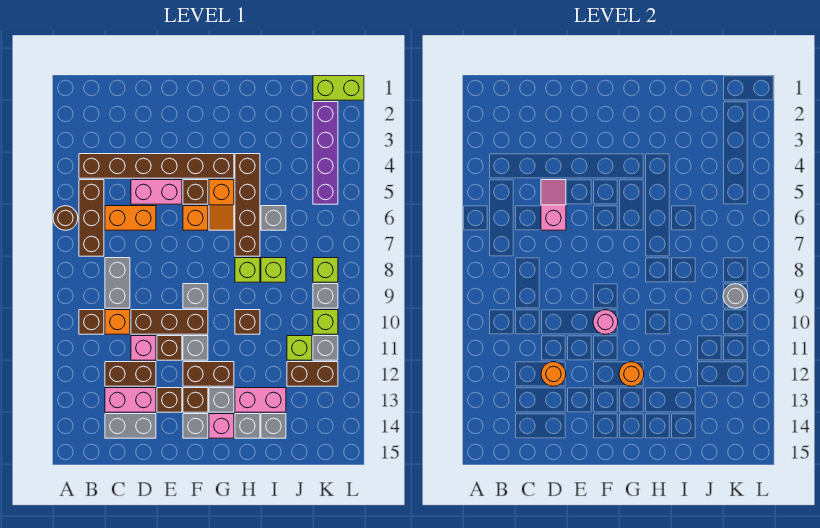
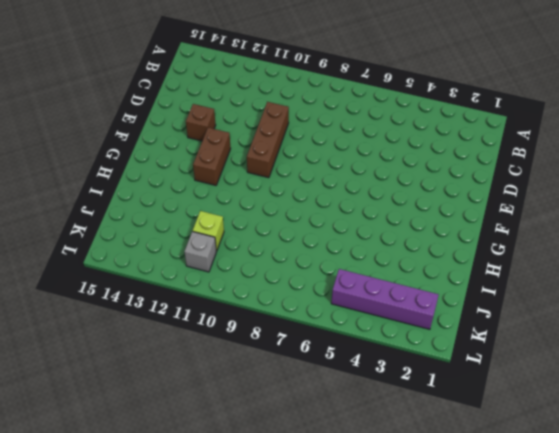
none -> brown 1x1 round brick [53,206,78,230]
none -> brown 1x6 brick [79,154,234,178]
none -> brown 1x3 brick [79,180,104,256]
none -> brown 1x1 brick [79,310,104,334]

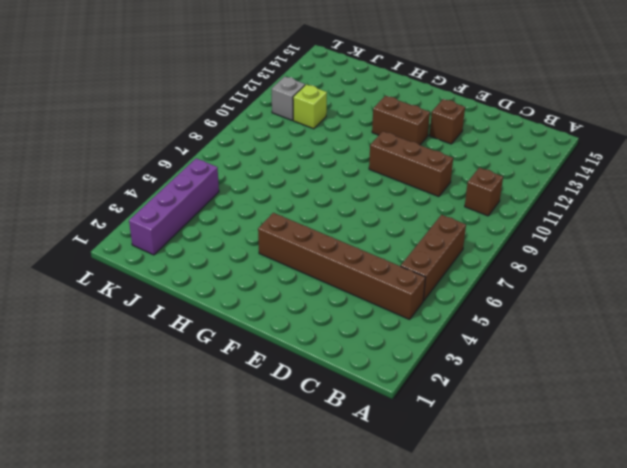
none -> brown 1x1 round brick [53,206,78,230]
none -> orange 1x2 brick [105,206,156,230]
none -> grey 1x2 brick [105,258,130,308]
none -> orange 1x1 brick [105,310,130,334]

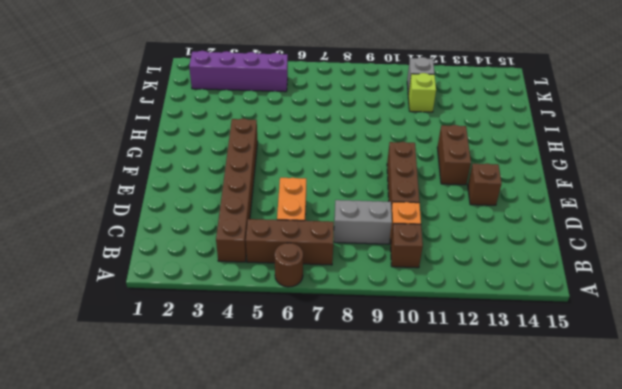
none -> brown 1x2 brick [105,362,156,386]
none -> pink 1x2 brick [105,388,156,412]
none -> grey 1x2 brick [105,414,156,438]
none -> pink 1x2 brick [131,180,182,204]

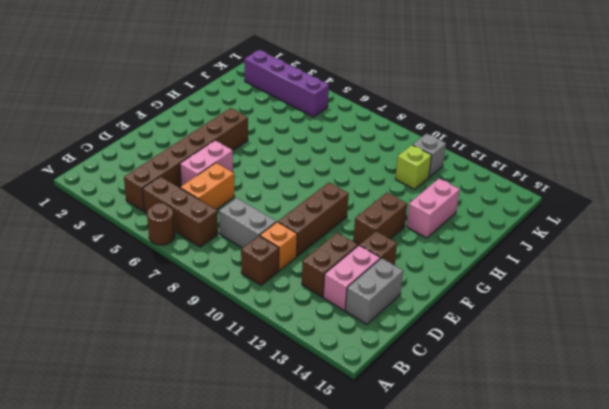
none -> pink 1x1 brick [131,336,156,360]
none -> brown 1x1 brick [157,336,182,360]
none -> brown 1x1 brick [183,180,208,204]
none -> orange 1x1 brick [183,206,208,230]

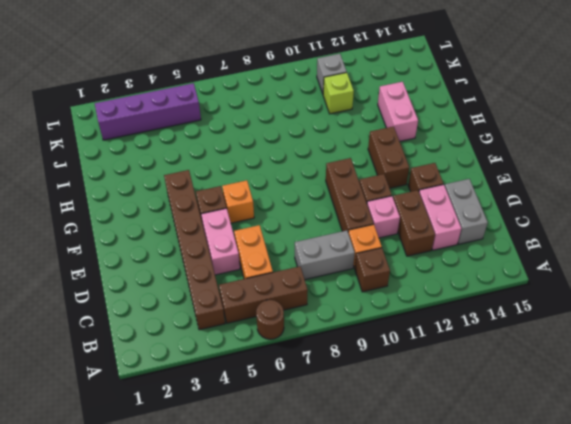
none -> grey 1x1 brick [183,284,208,308]
none -> grey 1x1 brick [183,336,208,360]
none -> brown 1x1 brick [183,388,208,412]
none -> grey 1x1 brick [183,414,208,438]

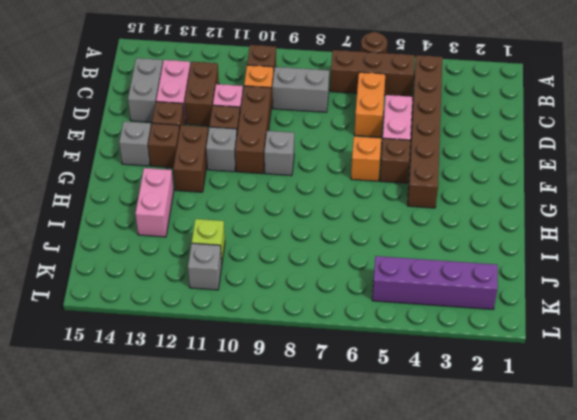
none -> orange 1x2 slope [209,180,234,230]
none -> grey 1x1 brick [209,388,234,412]
none -> pink 1x1 brick [209,414,234,438]
none -> brown 1x4 brick [235,154,260,256]

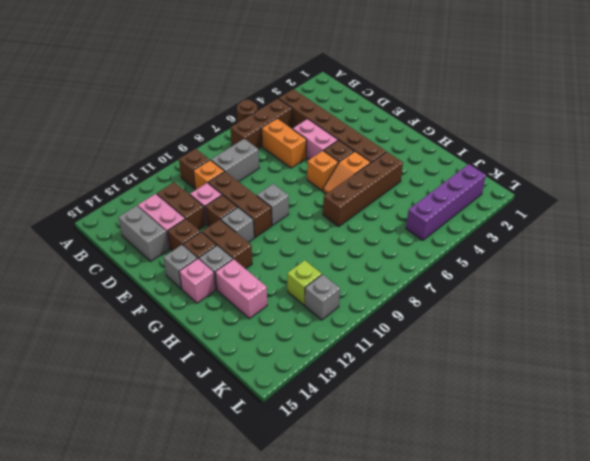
none -> lime 1x1 brick [235,258,260,282]
none -> brown 1x1 brick [235,310,260,334]
none -> grey 1x1 brick [235,414,260,438]
none -> grey 1x1 brick [261,206,286,230]

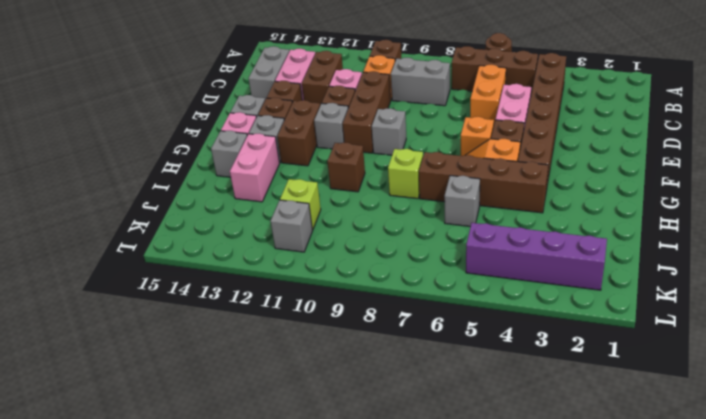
none -> lime 1x1 brick [261,258,286,282]
none -> grey 1x1 brick [261,414,286,438]
none -> brown 1x2 brick [287,362,338,386]
none -> lime 1x2 brick [313,76,364,100]

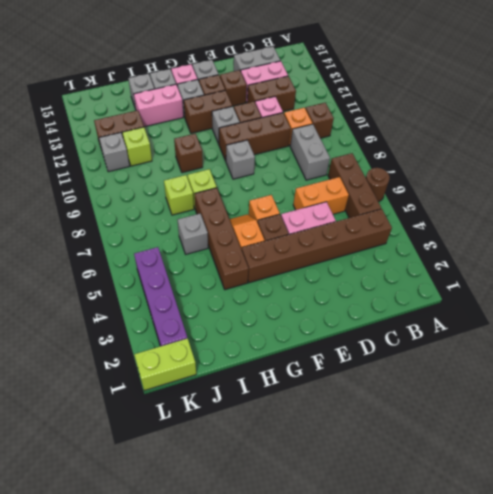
none -> lime 1x1 brick [313,258,338,282]
none -> grey 1x1 brick [313,284,338,308]
none -> lime 1x1 brick [313,310,338,334]
none -> pink 1x2 slope [541,180,566,230]

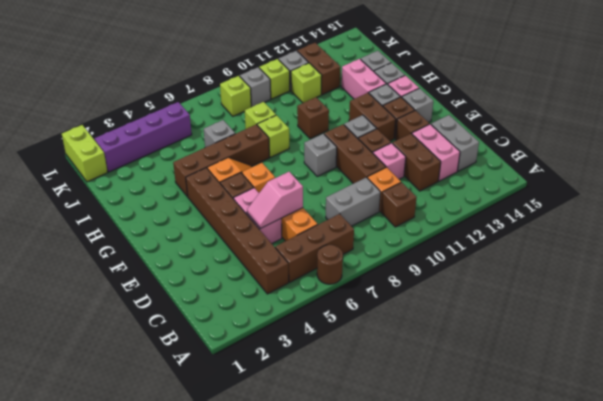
none -> orange 1x1 round brick [541,362,566,386]
none -> pink 1x1 round brick [593,310,618,334]
none -> orange 1x1 round brick [619,362,644,386]
none -> grey 1x1 round brick [723,284,748,308]

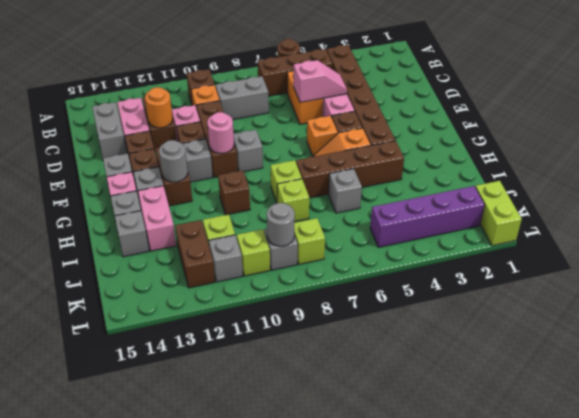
grey 1x1 round brick [159,140,188,182] -> orange 1x1 round brick [619,362,644,386]

